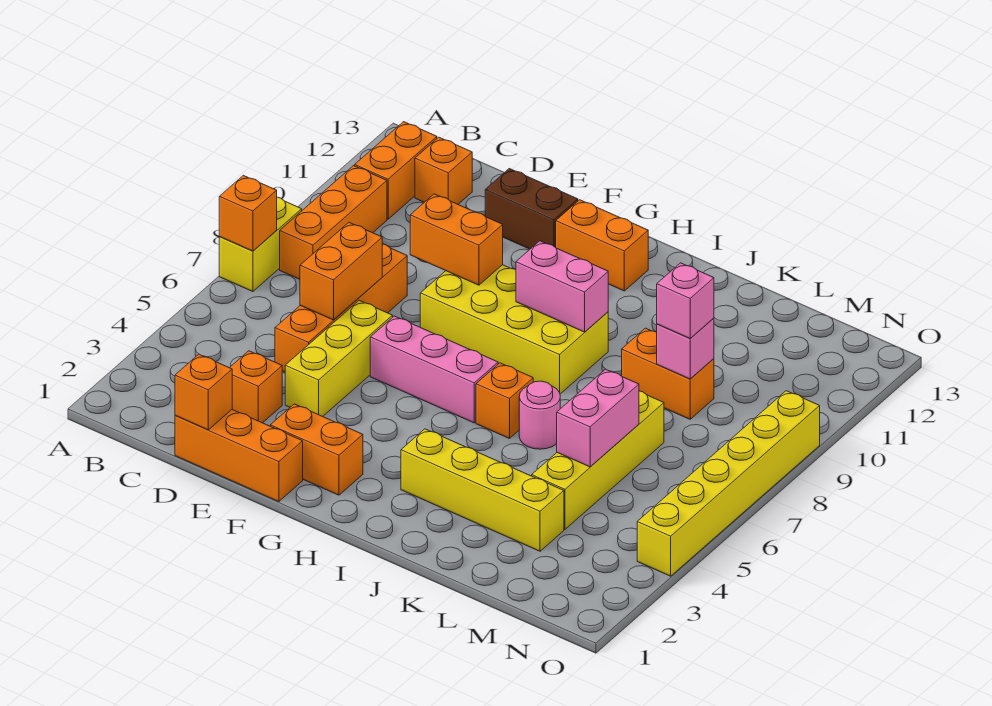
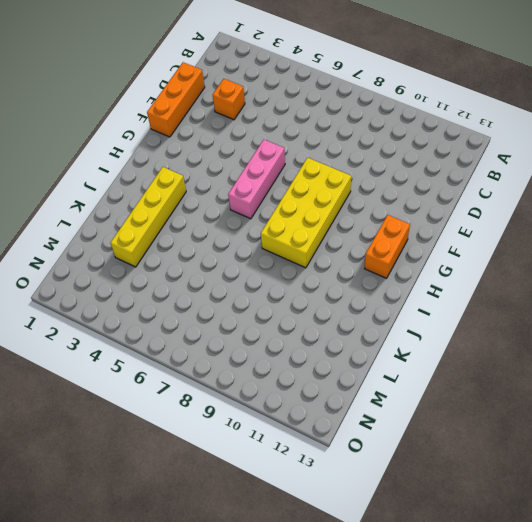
none -> yellow 1x2 brick [219,197,302,292]
none -> orange 1x3 brick [280,166,387,279]
none -> orange 1x2 brick [355,122,437,219]

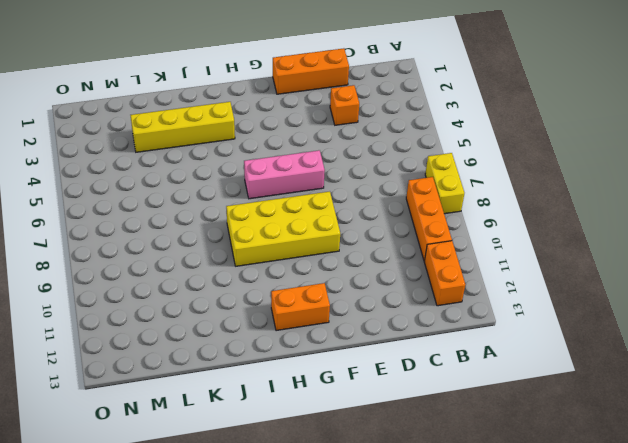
none -> orange 1x1 brick [415,137,472,204]
none -> orange 1x4 brick [275,244,407,372]
none -> yellow 1x3 brick [285,301,393,416]

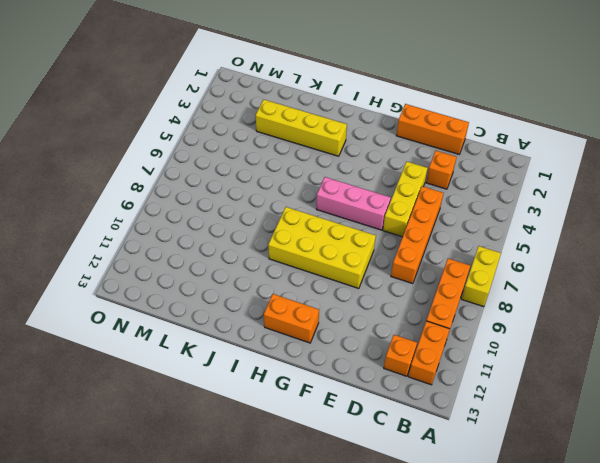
none -> brown 1x2 brick [485,169,578,249]
none -> orange 1x2 brick [270,404,363,495]
none -> orange 1x1 brick [476,363,533,439]

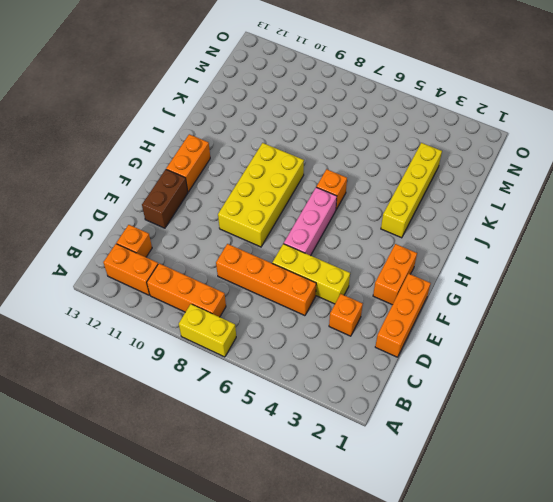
none -> pink 1x1 round brick [519,381,560,449]
none -> orange 1x2 brick [622,328,714,419]
none -> yellow 1x4 brick [532,391,664,529]

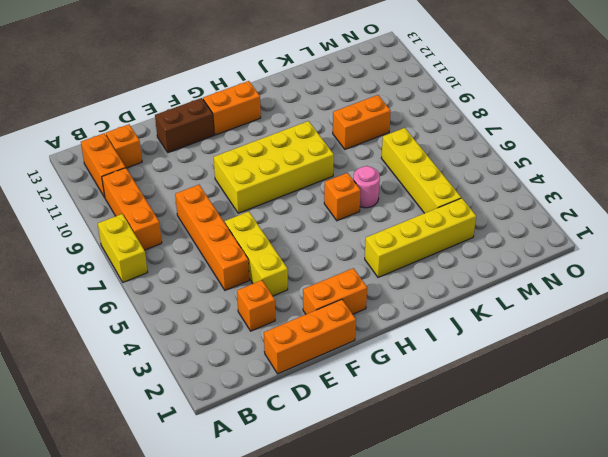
none -> pink 1x3 brick [370,316,498,423]
none -> yellow 1x6 brick [637,391,820,576]
none -> orange 1x1 brick [219,175,277,251]

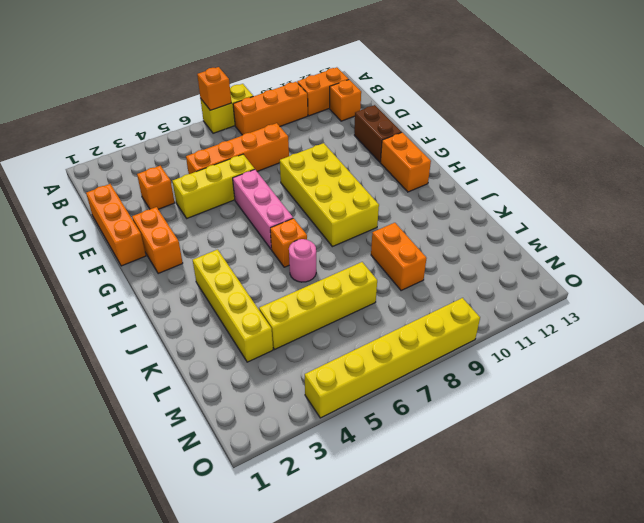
none -> orange 1x1 brick [175,354,232,430]
none -> orange 1x2 brick [300,223,382,320]
none -> orange 1x2 brick [410,194,503,285]

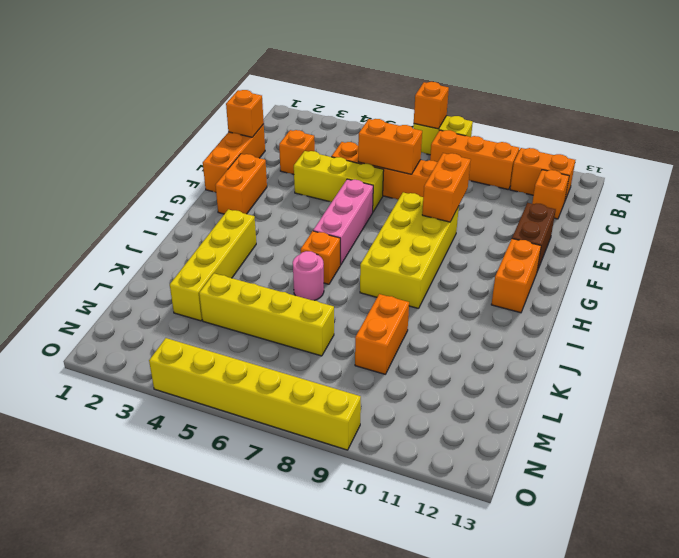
none -> pink 1x2 brick [516,241,608,332]
none -> pink 1x2 brick [557,369,639,467]
none -> pink 1x1 brick [657,318,714,379]

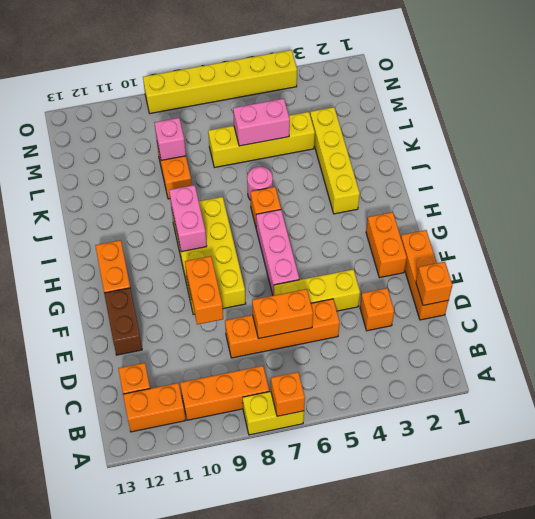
none -> pink 1x1 brick [657,263,714,338]

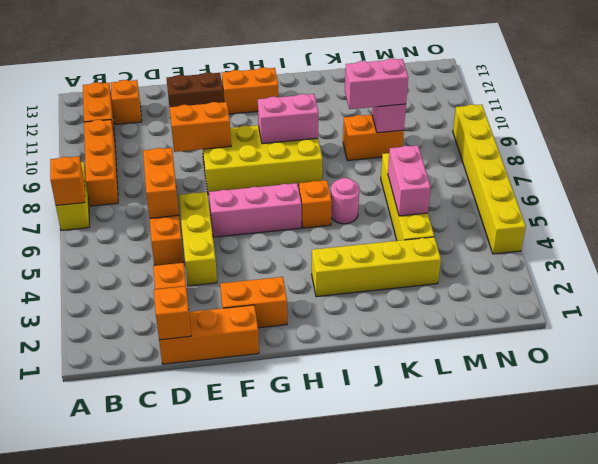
pink 1x2 brick [345,58,408,109] -> pink 1x1 brick [657,263,714,338]

